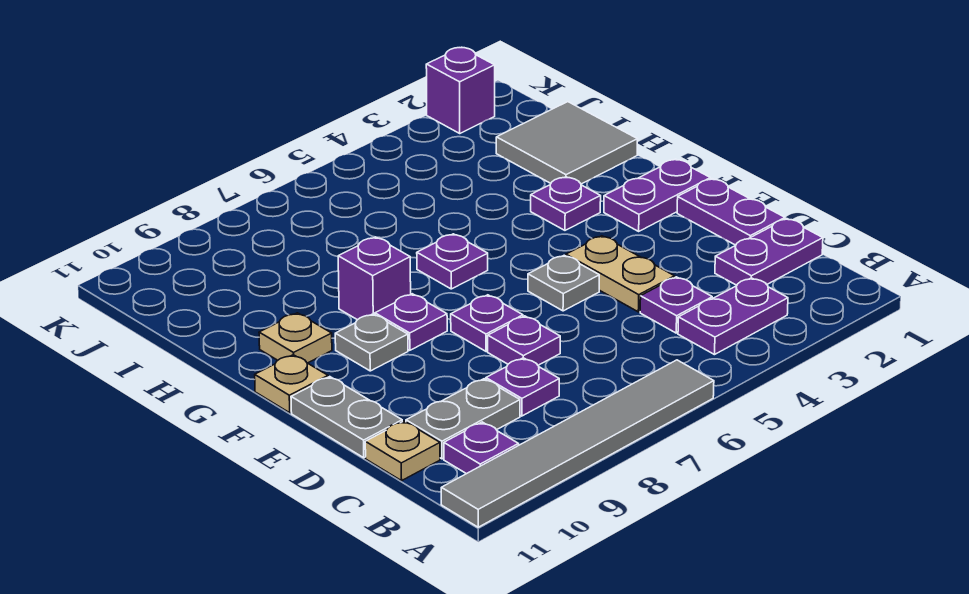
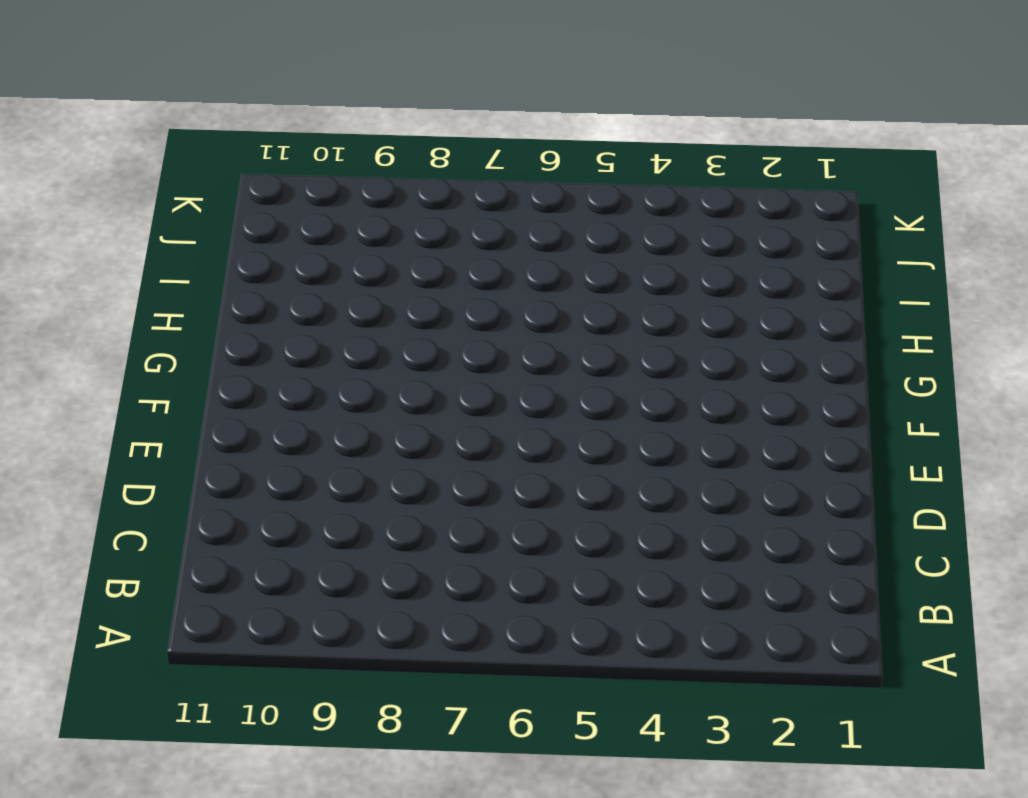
none -> grey 1x6 tile [441,360,714,527]
none -> purple 1x2 plate [678,278,788,355]
none -> purple 1x1 plate [444,422,519,474]

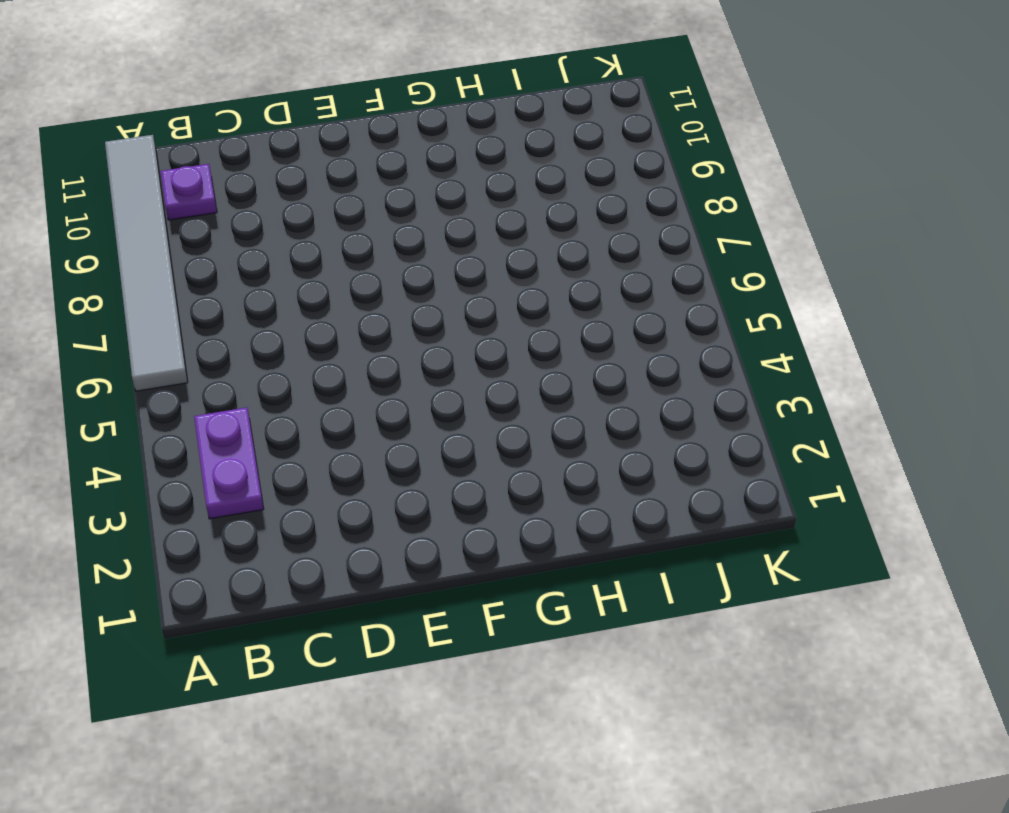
none -> purple 1x2 plate [715,219,823,285]
none -> purple 1x1 plate [640,277,712,333]
none -> purple 1x1 plate [486,358,559,416]

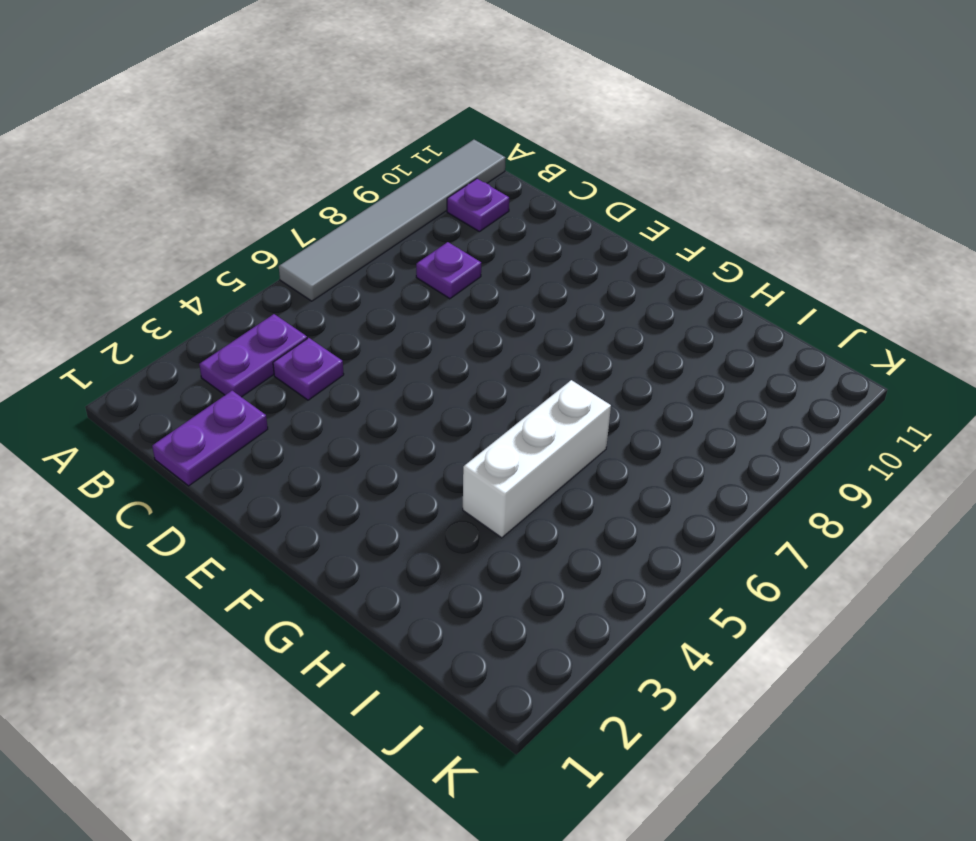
white 1x3 brick [463,380,611,538] -> none
none -> grey 1x2 plate [406,379,520,459]
none -> tan 1x1 plate [365,421,440,481]
none -> purple 1x2 plate [677,179,785,245]

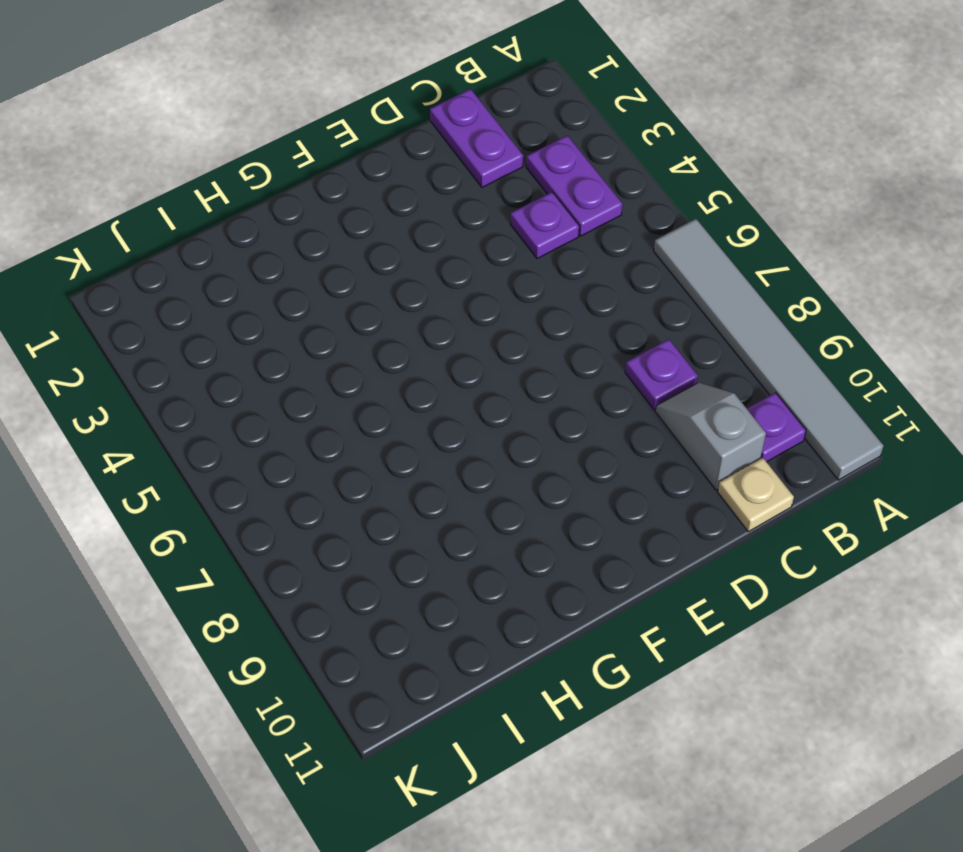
grey 1x2 slope [655,383,766,490] -> grey 1x2 plate [406,379,520,459]
none -> purple 1x2 plate [677,179,785,245]
none -> tan 1x2 plate [566,236,675,312]
none -> purple 1x1 plate [488,316,560,365]

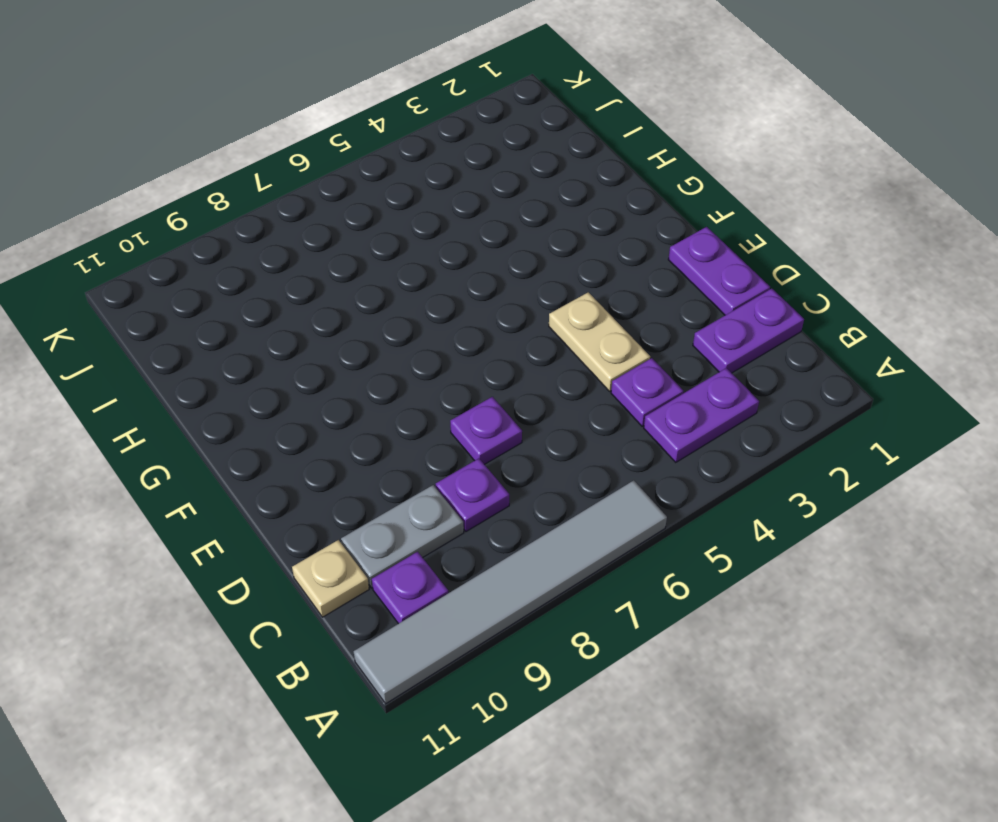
none -> grey 1x2 plate [291,377,402,458]
none -> grey 1x1 plate [528,255,599,311]
none -> purple 1x1 plate [451,295,523,351]

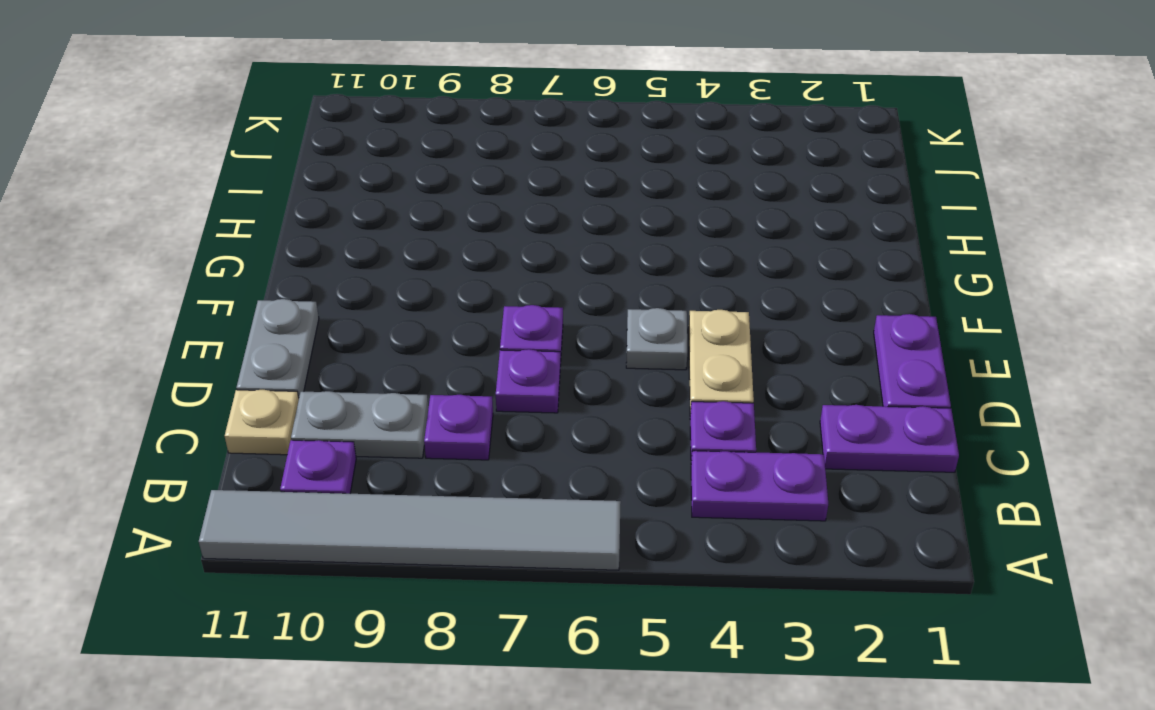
none -> purple 1x2 plate [604,159,710,231]
none -> purple 1x1 plate [375,294,447,350]
none -> grey 1x1 plate [335,314,408,371]

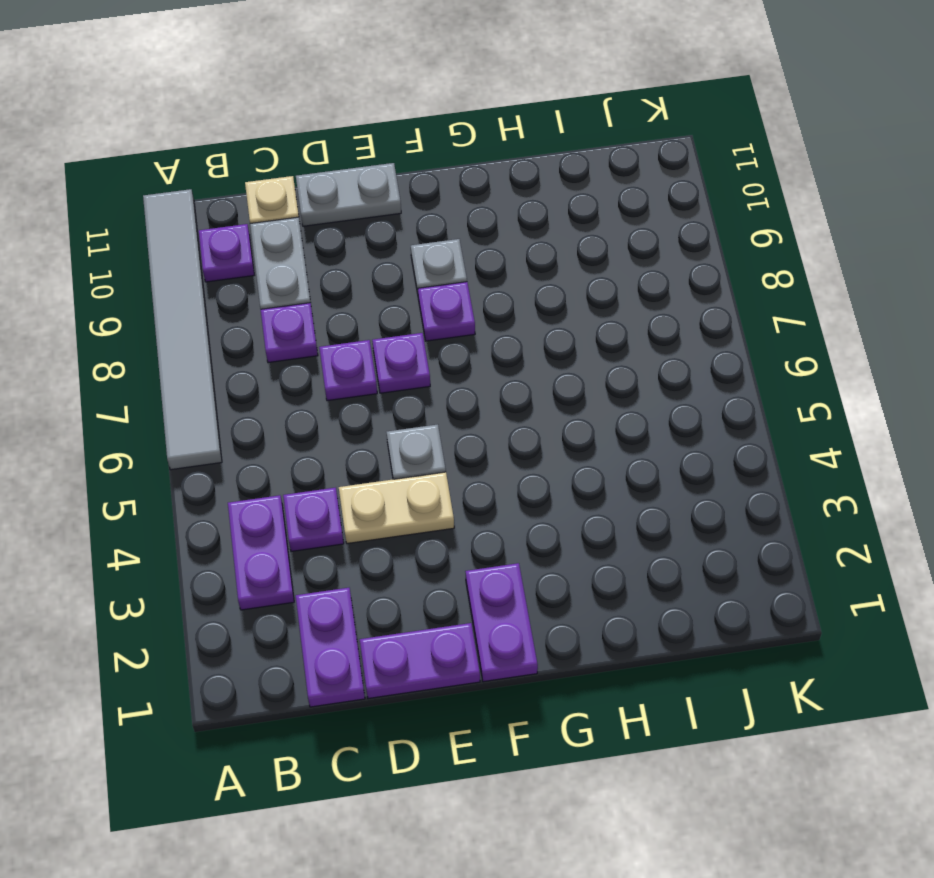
none -> tan 1x1 plate [255,355,328,413]
none -> purple 1x1 plate [531,177,601,230]
none -> purple 1x1 plate [417,234,488,289]

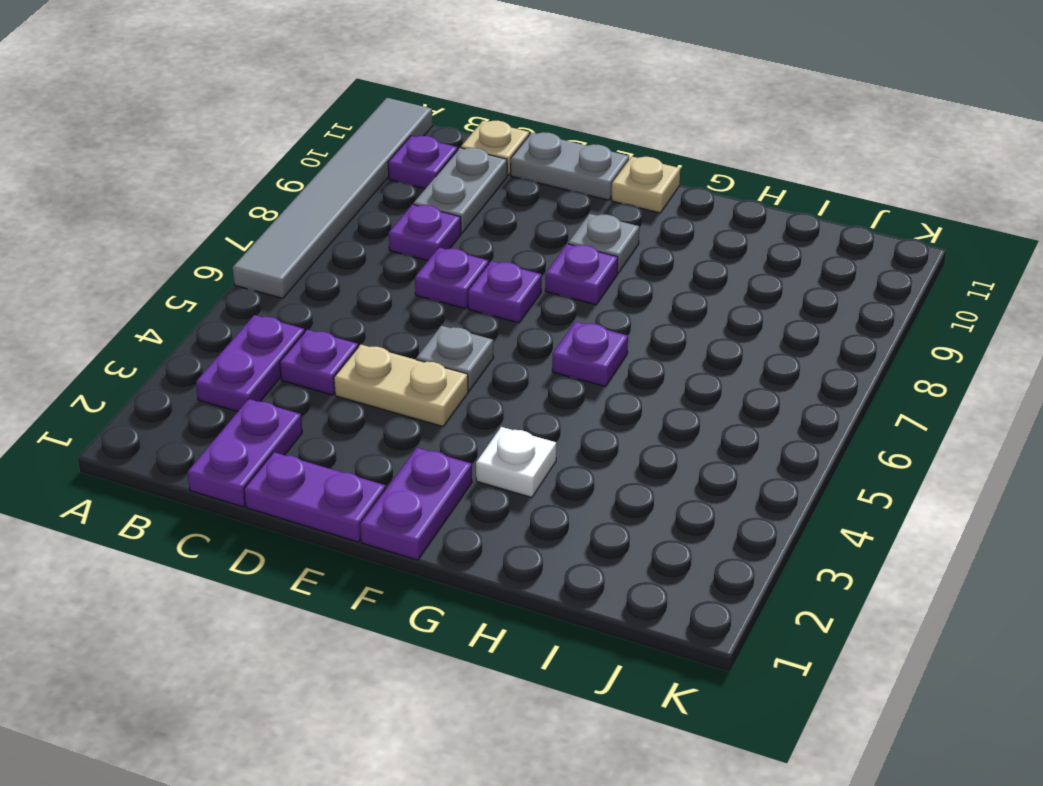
white 1x1 plate [476,427,556,497] -> purple 1x1 plate [531,177,601,230]
none -> purple 1x1 brick [338,237,411,320]
none -> tan 1x1 plate [259,313,332,363]
none -> grey 2x2 tile [496,102,637,184]

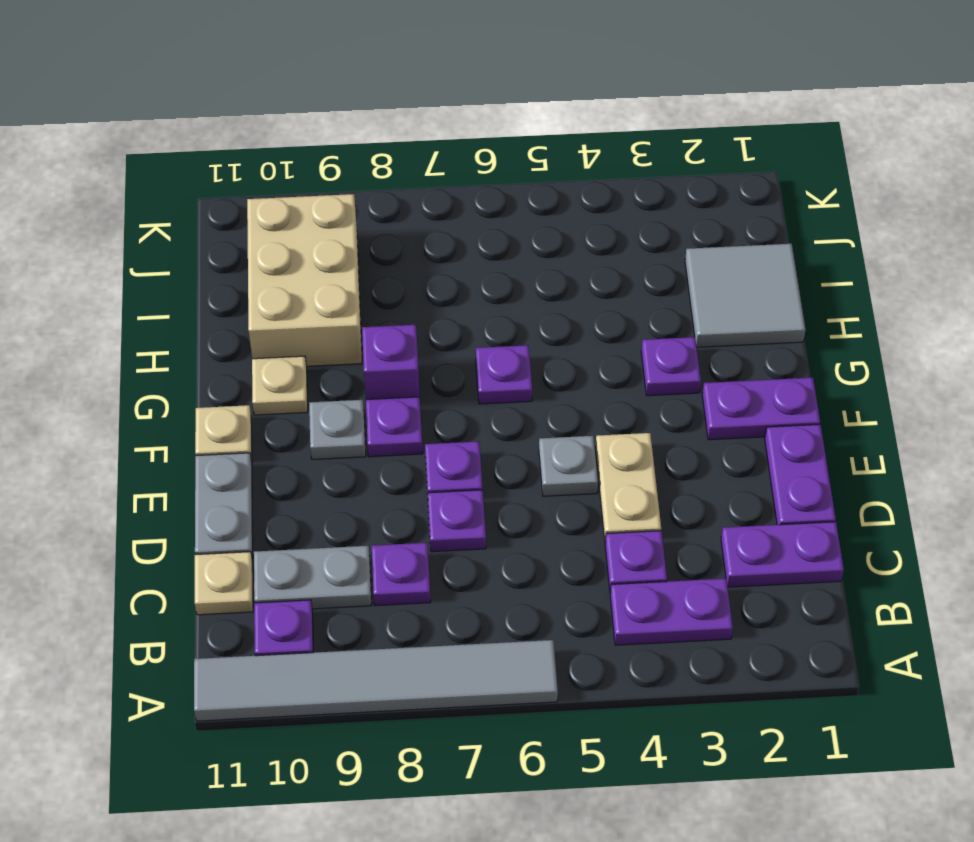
tan 2x3 brick [247,194,362,366] -> none
none -> purple 1x1 brick [426,47,495,133]

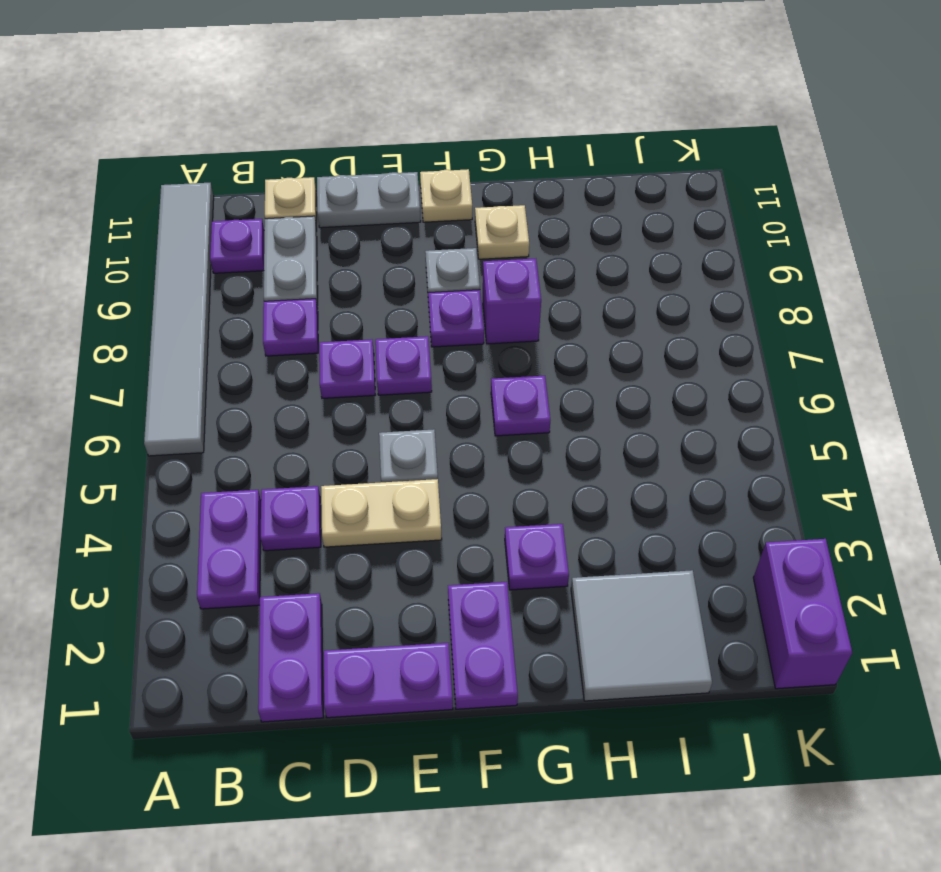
purple 1x2 brick [753,539,852,689] -> purple 1x1 brick [426,47,495,133]

